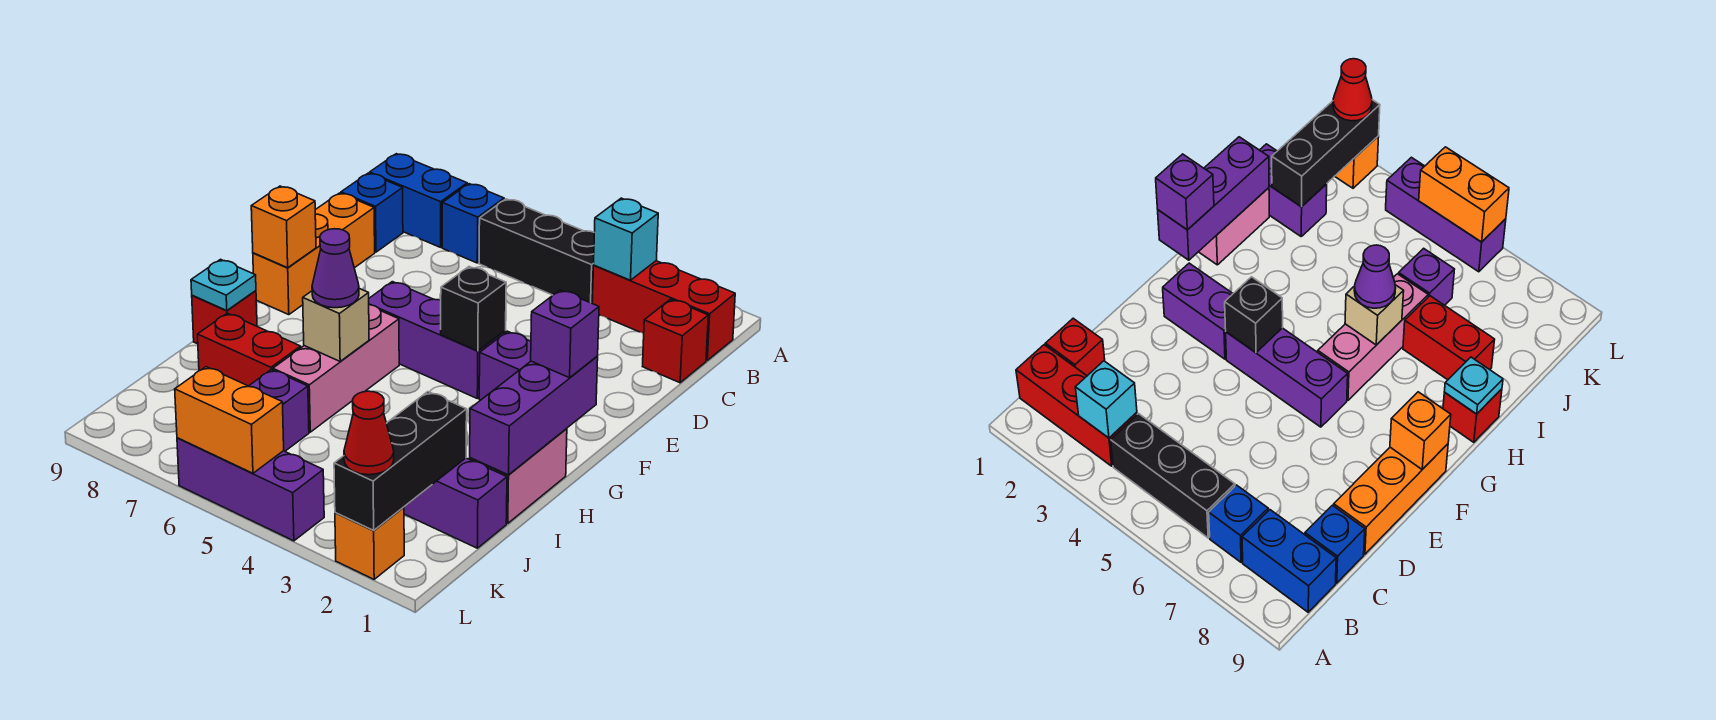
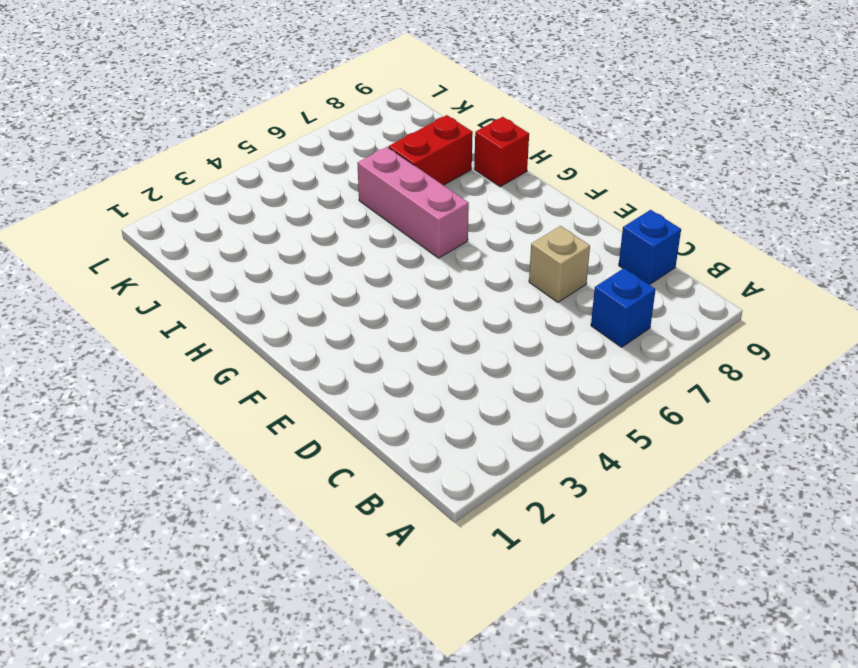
tan 1x1 brick [529,226,590,302] -> tan 1x1 brick moved to [303,289,369,361]
none -> red 1x3 brick [592,261,735,360]
none -> black 1x3 brick [479,199,594,303]
none -> blue 1x2 brick [370,154,467,247]

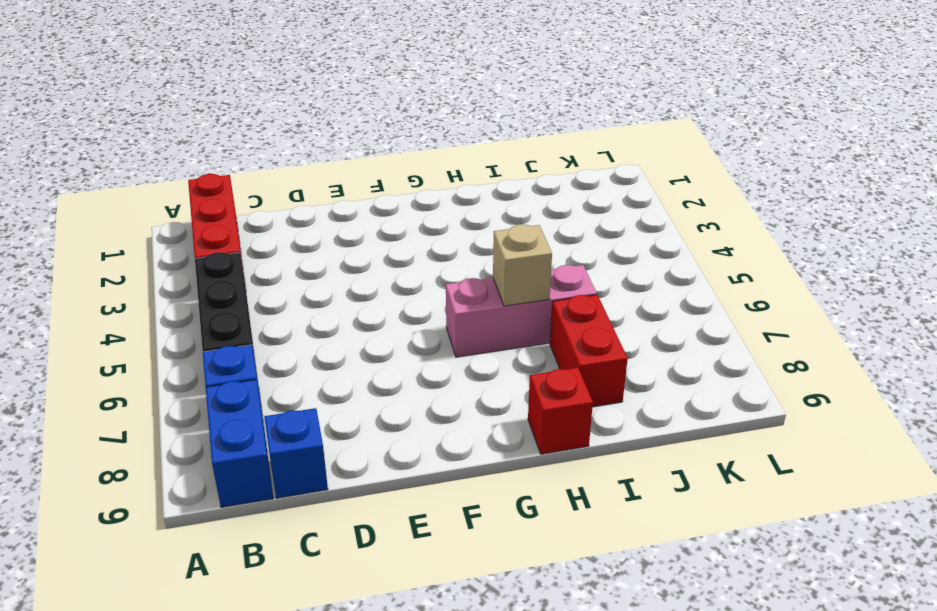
none -> red 1x1 brick [643,299,708,383]
none -> orange 1x3 brick [253,193,375,315]
none -> purple 1x2 brick [479,331,531,400]

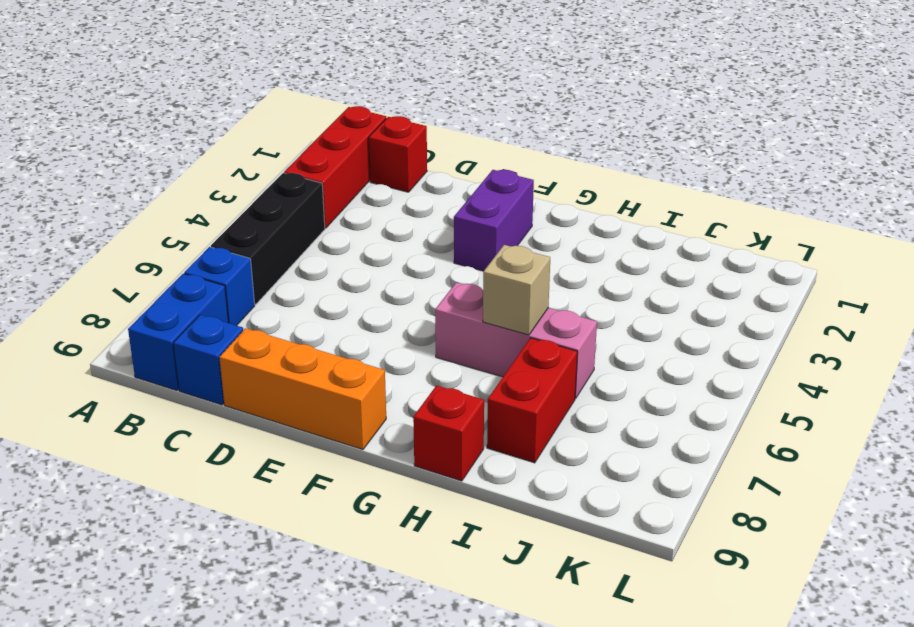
none -> purple 1x3 brick [369,282,506,398]
none -> pink 1x2 brick [470,429,567,523]
none -> purple 1x2 brick [404,458,507,548]

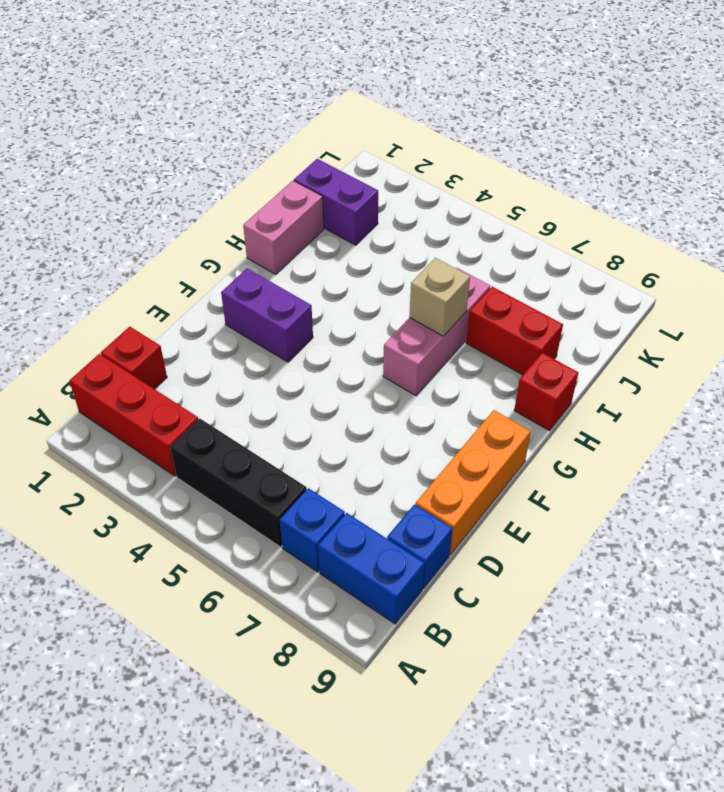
none -> purple 1x3 brick [369,282,506,398]
none -> purple 1x1 brick [249,370,309,451]
none -> orange 1x1 brick [335,507,404,579]

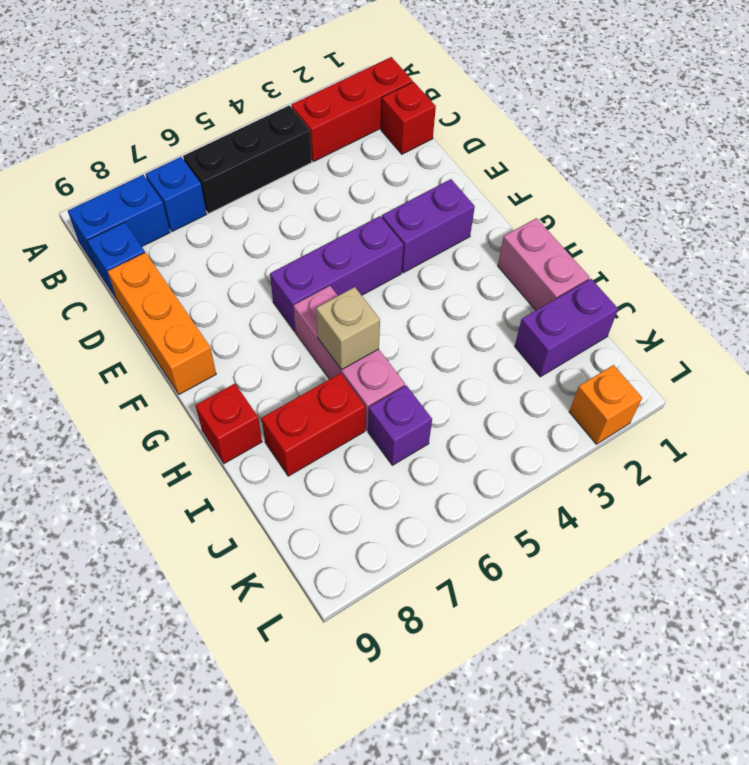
none -> purple 1x3 brick [177,438,324,541]
none -> cyan 1x1 brick [594,198,658,280]
none -> black 1x1 brick [440,267,506,351]

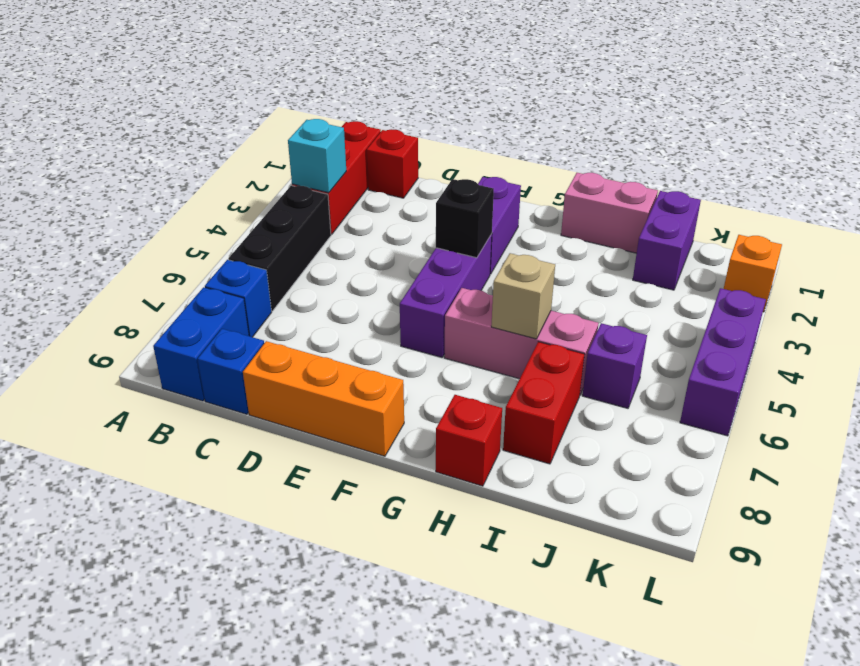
none -> orange 1x1 brick [251,186,316,268]
none -> purple 1x3 brick [470,357,598,475]
none -> cyan 1x1 plate [191,259,256,311]

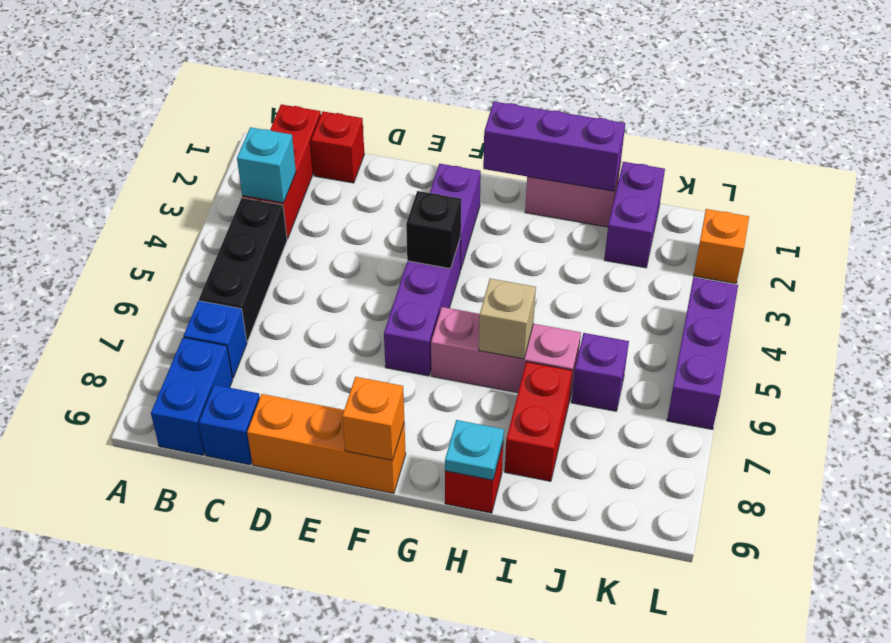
none -> black 1x3 brick [334,392,467,530]
none -> orange 1x2 brick [175,367,284,473]
none -> purple 1x1 brick [531,290,599,378]

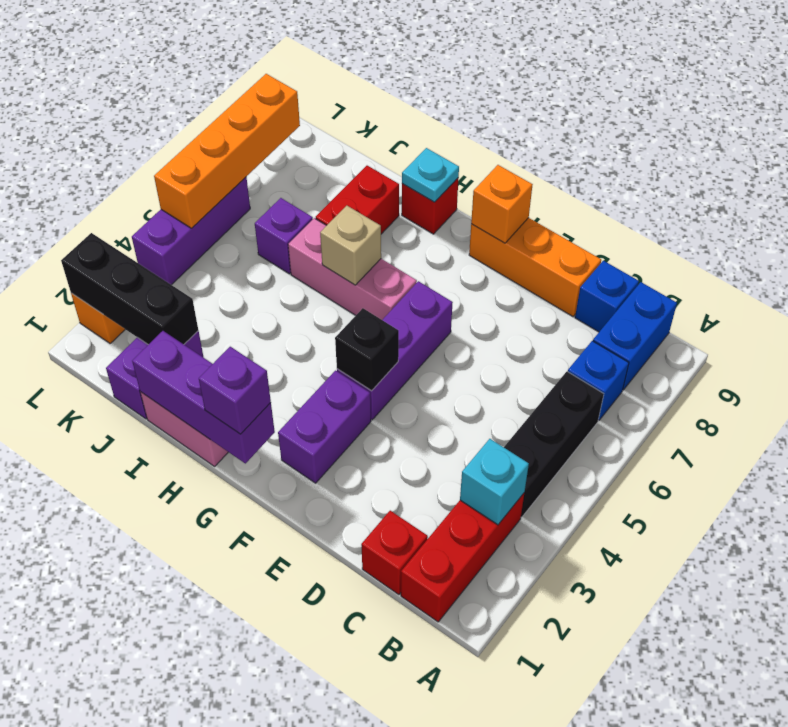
orange 1x4 brick [154,74,300,228] -> orange 1x2 brick [175,367,284,473]
none -> purple 1x1 cone [312,229,359,308]
none -> red 1x1 cone [344,391,394,475]

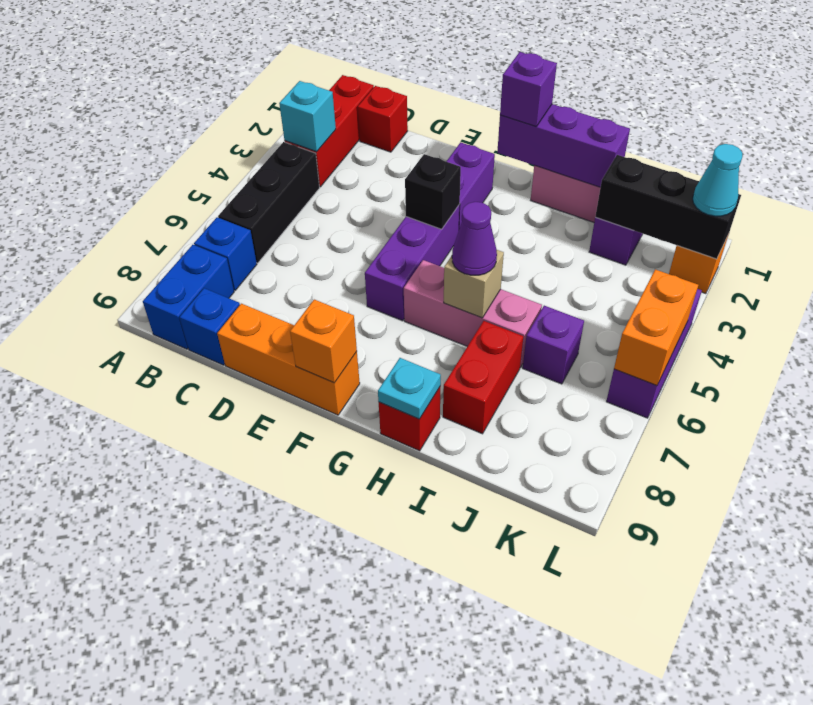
cyan 1x1 cone [693,144,742,216] -> red 1x1 cone [344,391,394,475]

